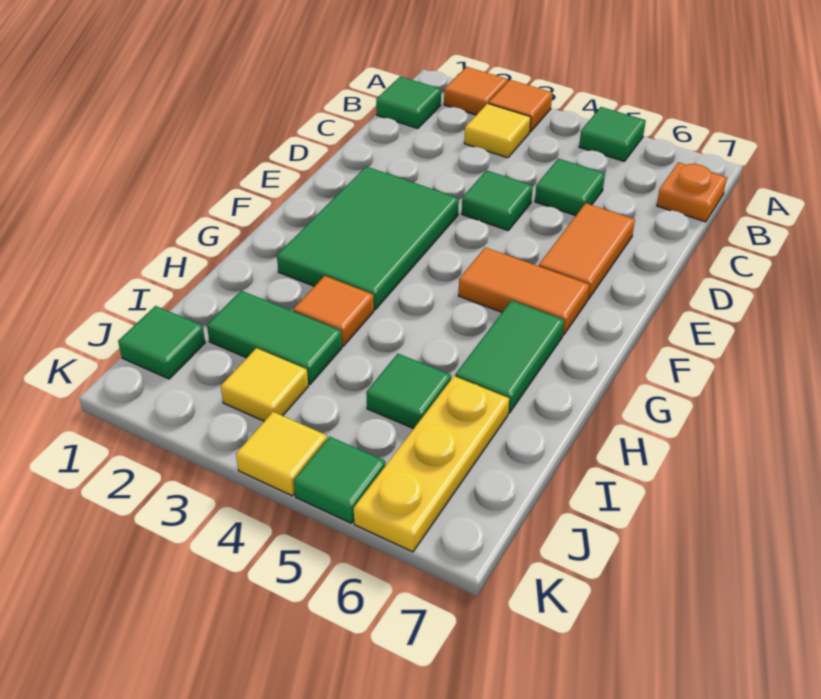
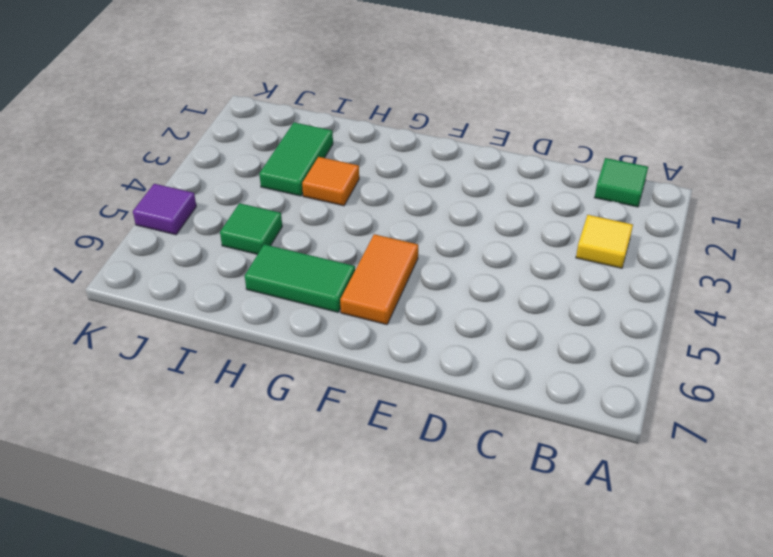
purple 1x1 tile [133,184,196,235] -> green 1x1 tile [294,437,385,523]
none -> orange 1x1 tile [444,67,508,115]
none -> orange 1x1 tile [489,80,552,132]
none -> green 1x1 tile [579,107,646,161]

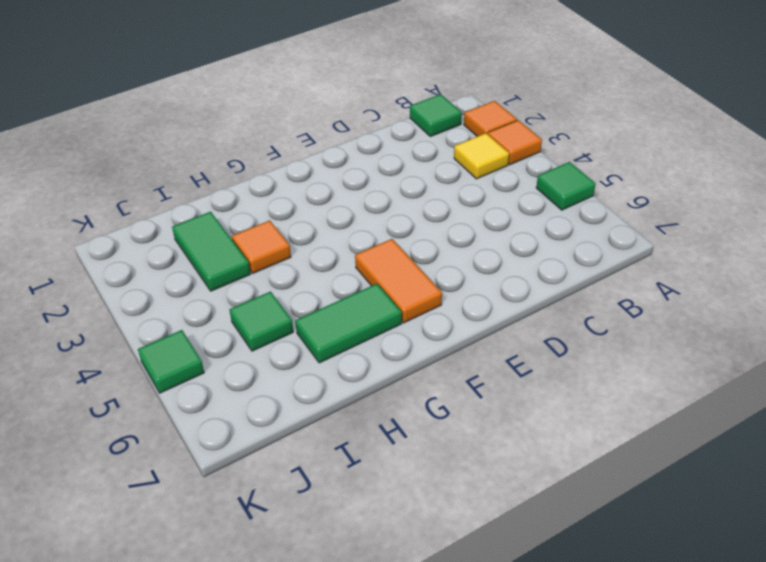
none -> orange 1x1 plate [657,162,727,222]
none -> green 1x1 tile [535,158,605,216]
none -> green 1x1 tile [462,170,533,230]

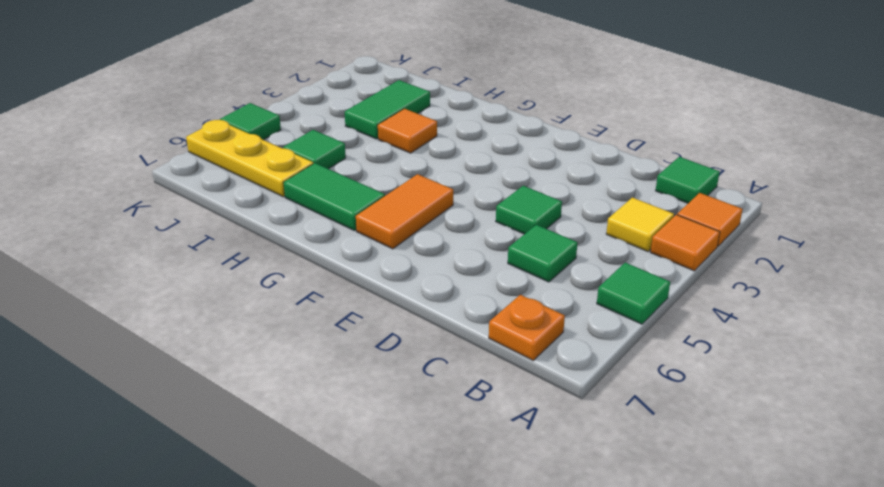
none -> orange 1x2 tile [539,203,635,300]
none -> green 2x3 tile [277,167,459,310]
none -> green 1x1 tile [118,306,205,379]

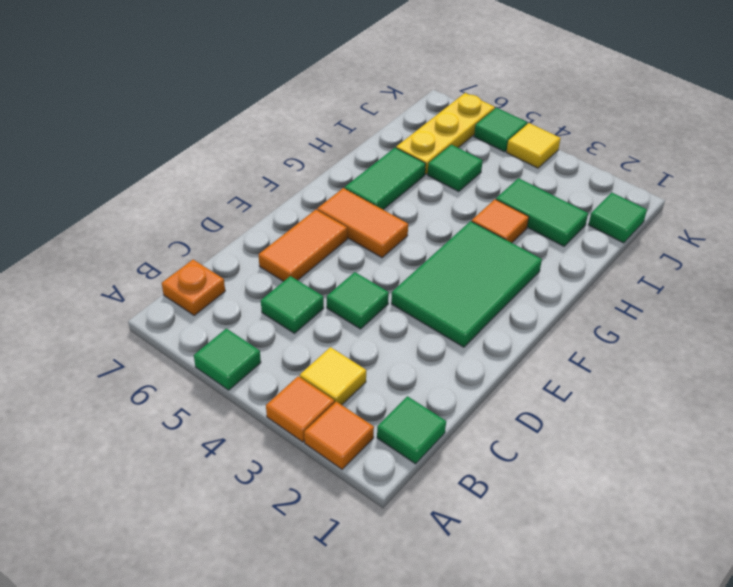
none -> yellow 1x1 tile [221,348,308,421]

